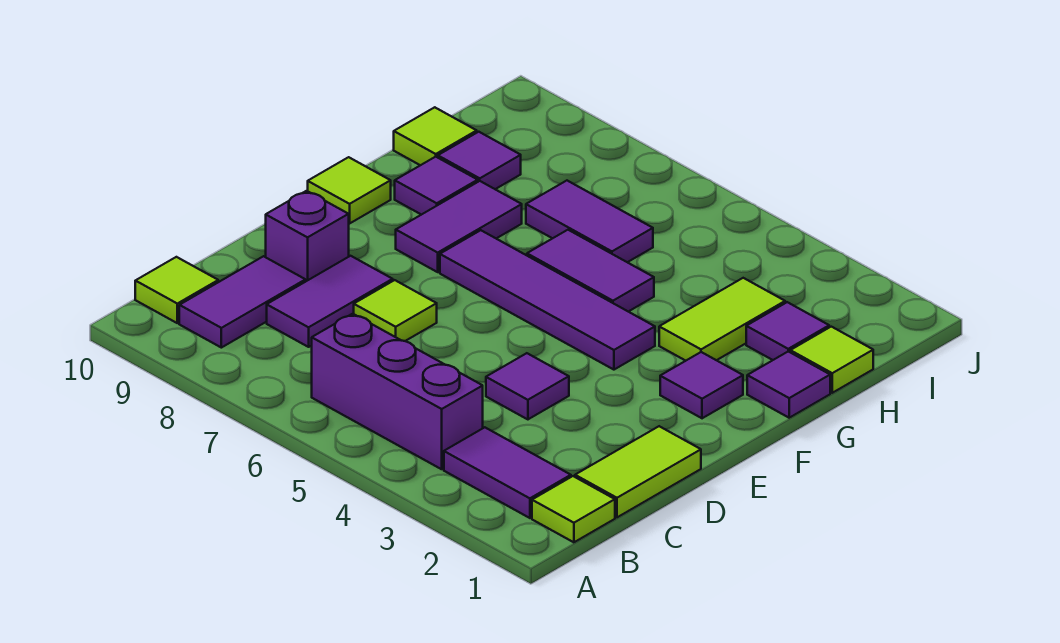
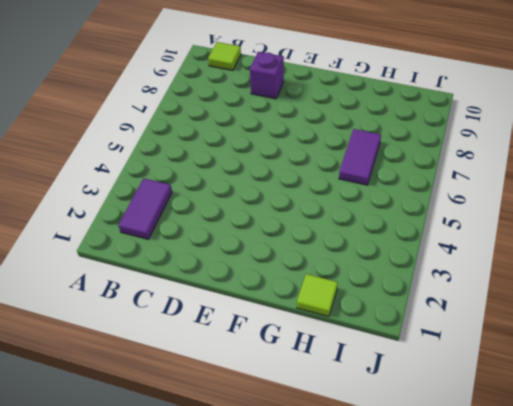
none -> lime 1x1 tile [532,476,615,542]
none -> purple 1x3 brick [312,314,483,469]
none -> purple 1x2 tile [179,256,305,348]

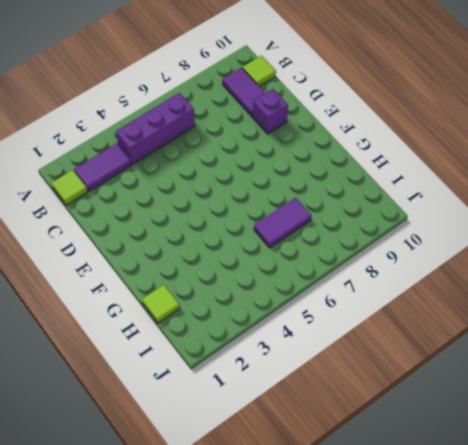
none -> lime 1x2 tile [575,426,701,517]
none -> purple 1x2 tile [267,256,393,347]
none -> purple 1x1 tile [486,353,569,419]

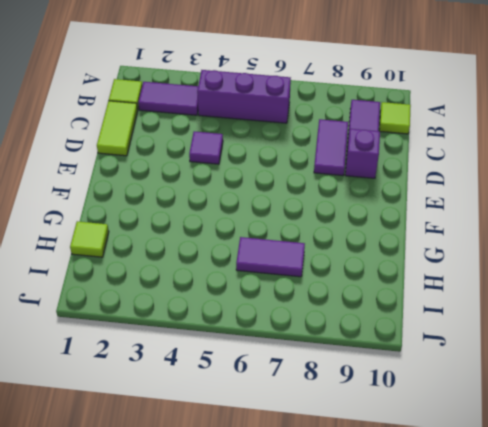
none -> lime 1x1 tile [354,280,437,341]
none -> purple 1x1 tile [660,352,743,418]
none -> purple 1x4 tile [440,230,655,370]

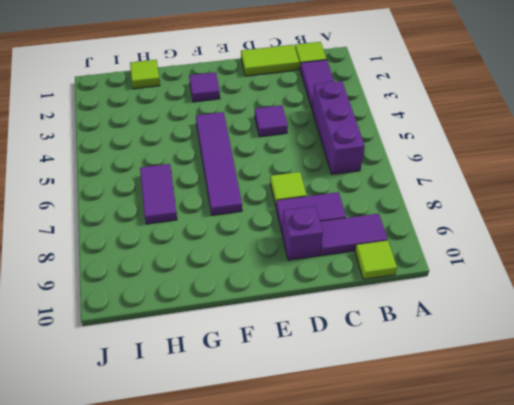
none -> purple 1x2 tile [396,181,522,272]
none -> lime 1x1 tile [308,157,391,223]
none -> purple 1x1 tile [747,351,830,418]

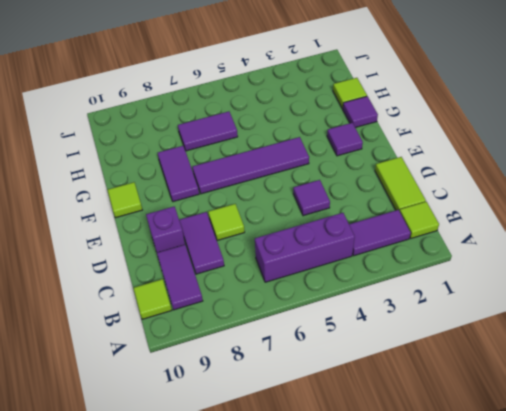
none -> lime 1x2 tile [659,278,785,361]
none -> purple 1x2 tile [527,230,654,312]
none -> purple 1x1 tile [395,157,478,215]

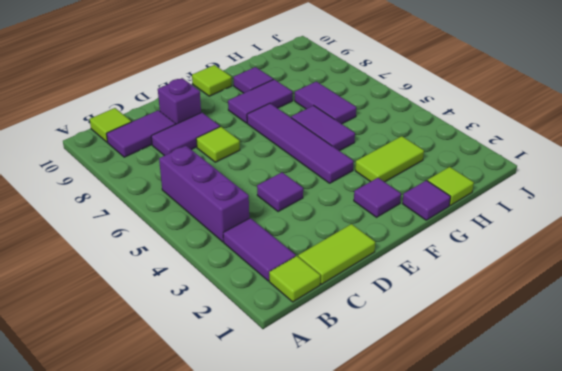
none -> purple 1x1 tile [746,302,829,360]
none -> purple 1x1 tile [438,132,521,189]
none -> lime 1x1 tile [394,107,477,165]

